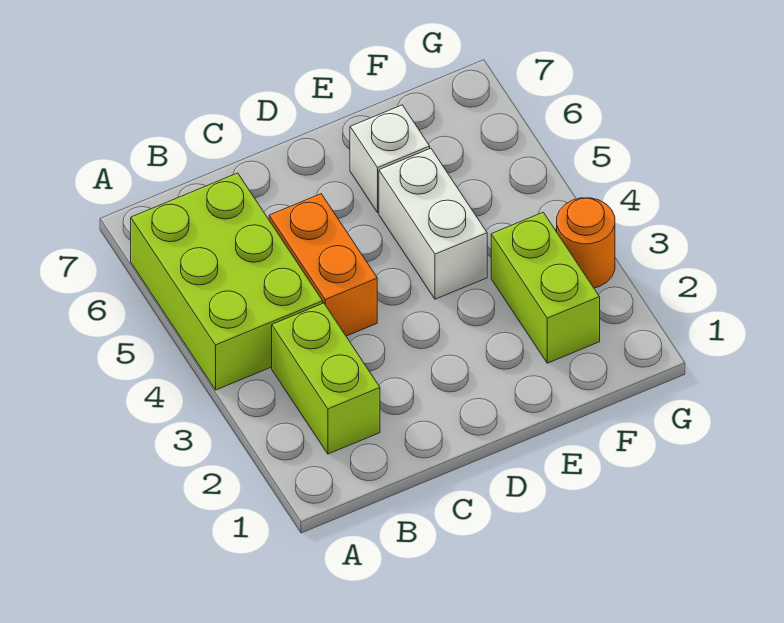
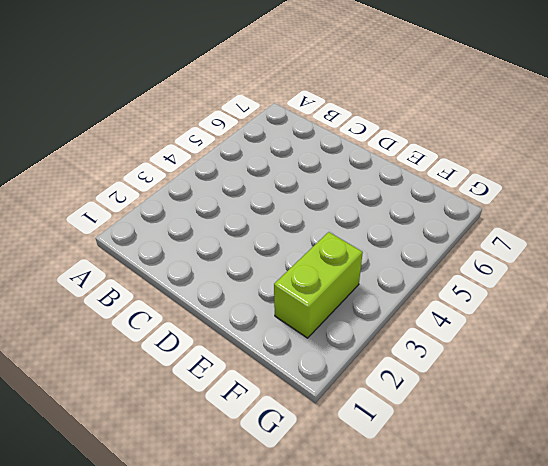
none -> lime 2x3 brick [131,173,323,390]
none -> lime 1x2 brick [272,303,380,454]

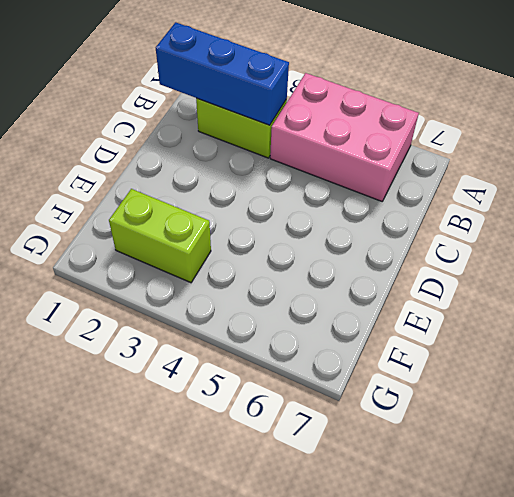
pink 2x3 brick [270,73,419,201] -> lime 2x3 brick [131,173,323,390]
blue 1x3 brick [156,22,289,125] -> none
none -> orange 1x2 brick [269,194,377,336]
none -> white 1x2 brick [379,148,487,299]

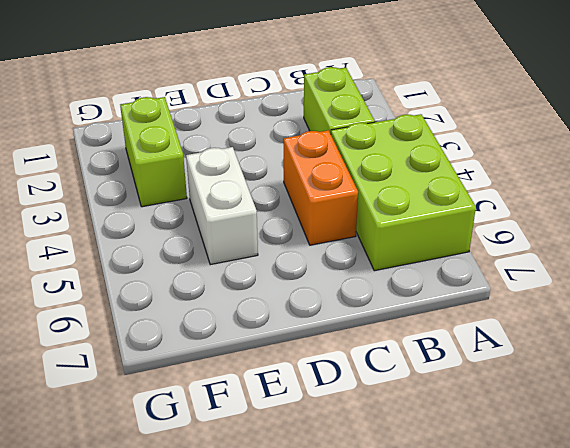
none -> white 1x1 brick [350,105,430,212]
none -> orange 1x1 round brick [557,198,615,288]

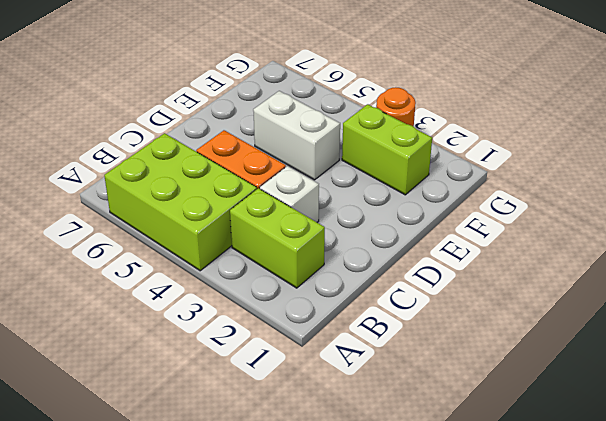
white 1x1 brick [260,166,319,222] -> white 1x1 brick moved to [350,105,430,212]

